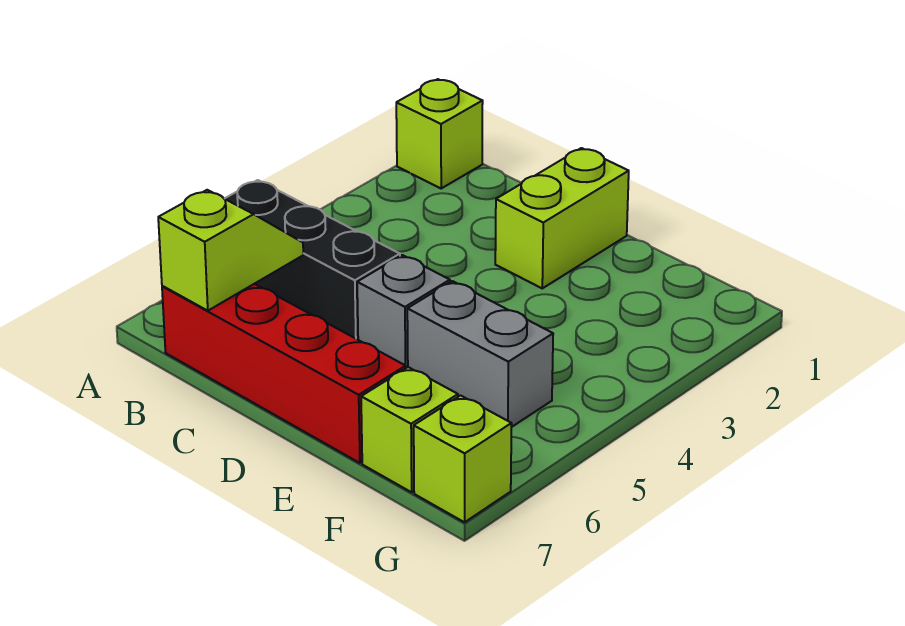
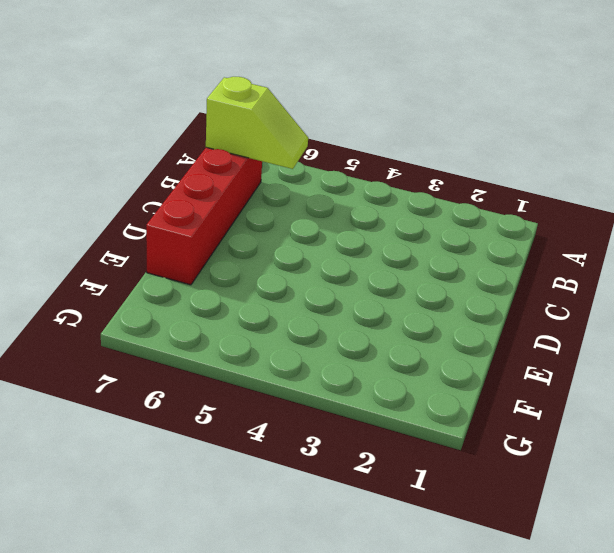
none -> lime 1x1 brick [396,79,483,188]
none -> black 1x3 brick [225,180,400,340]

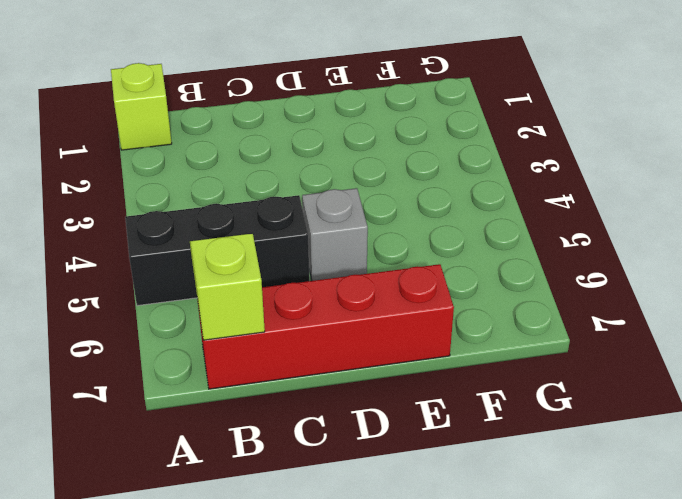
none -> lime 1x2 brick [495,148,629,288]
none -> grey 1x2 brick [407,281,553,427]

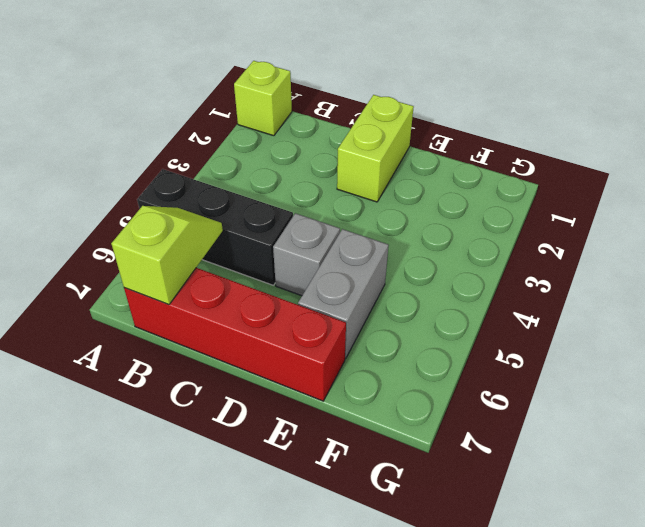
grey 1x2 brick [298,229,389,359] -> grey 1x2 brick turned to [407,281,553,427]
none -> lime 1x1 brick [361,367,458,492]
none -> lime 1x1 brick [414,396,512,522]

